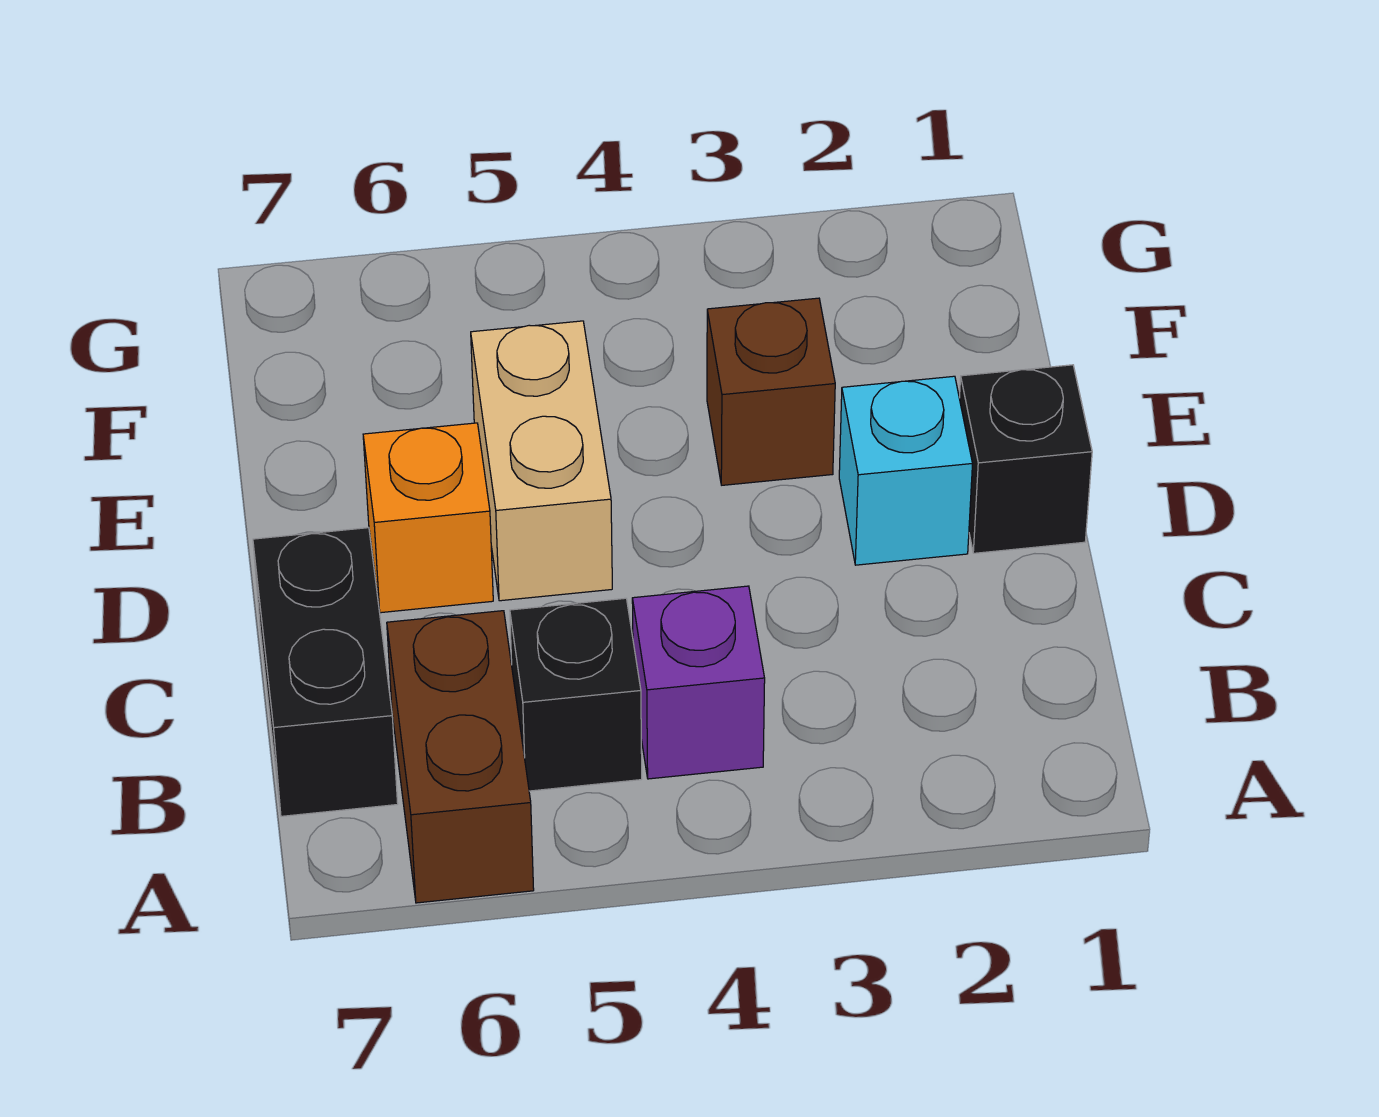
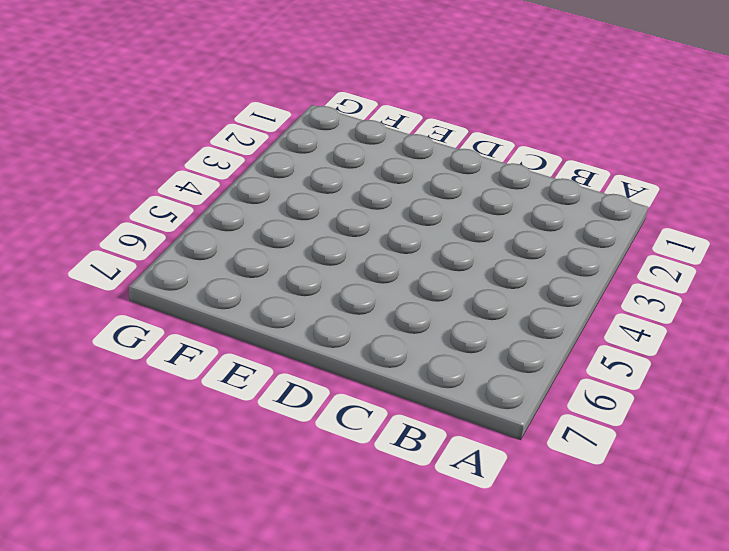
none -> brown 1x2 brick [387,611,534,903]
none -> purple 1x1 brick [632,586,765,779]

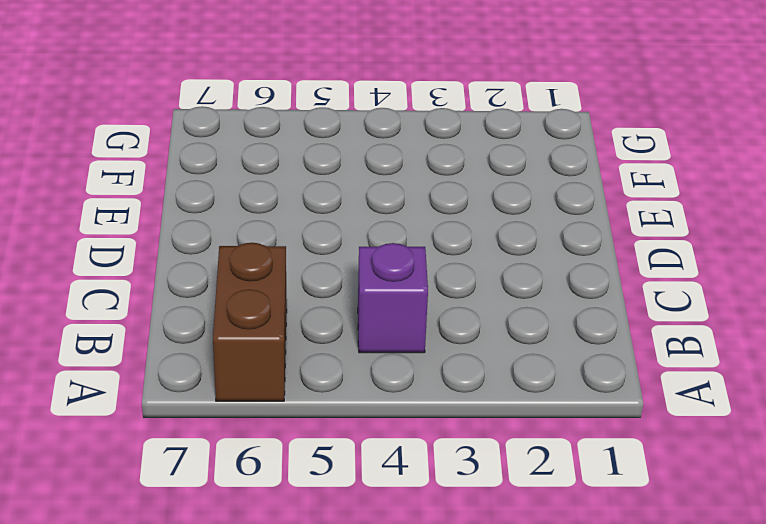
none -> black 1x1 brick [510,598,642,791]
none -> black 1x2 brick [253,528,398,816]

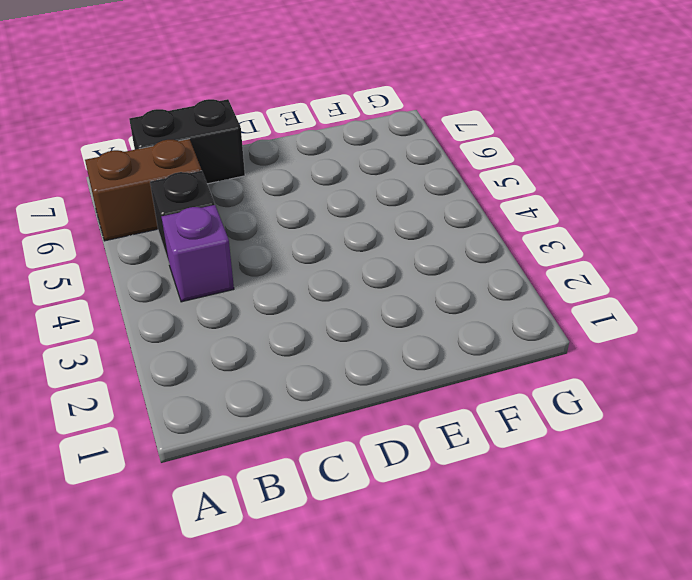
none -> black 1x1 brick [959,365,1092,553]
none -> cyan 1x1 brick [839,376,972,565]

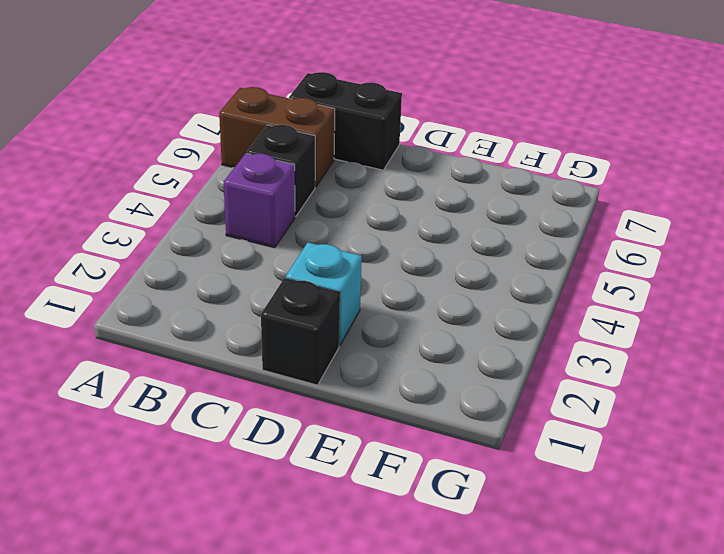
none -> tan 1x2 brick [471,321,612,601]
none -> orange 1x1 brick [363,423,493,613]

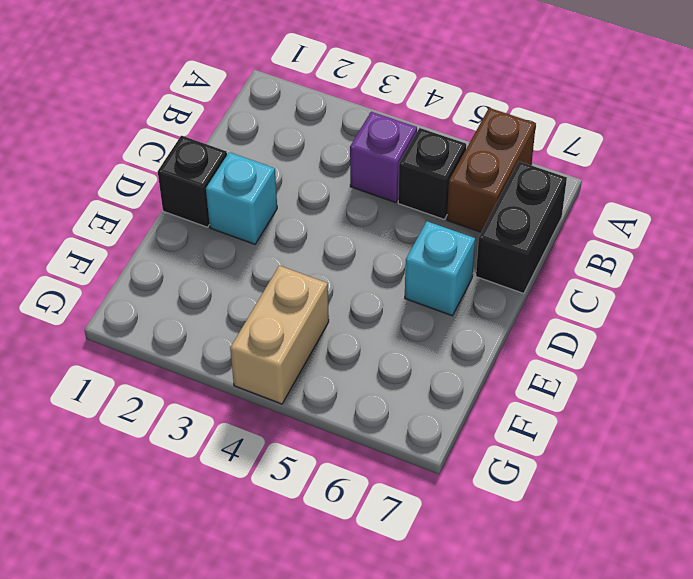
cyan 1x1 brick [405,221,475,316] -> orange 1x1 brick [363,423,493,613]
tan 1x2 brick [230,266,329,404] -> tan 1x2 brick moved to [471,321,612,601]
none -> brown 1x1 brick [707,298,835,485]

